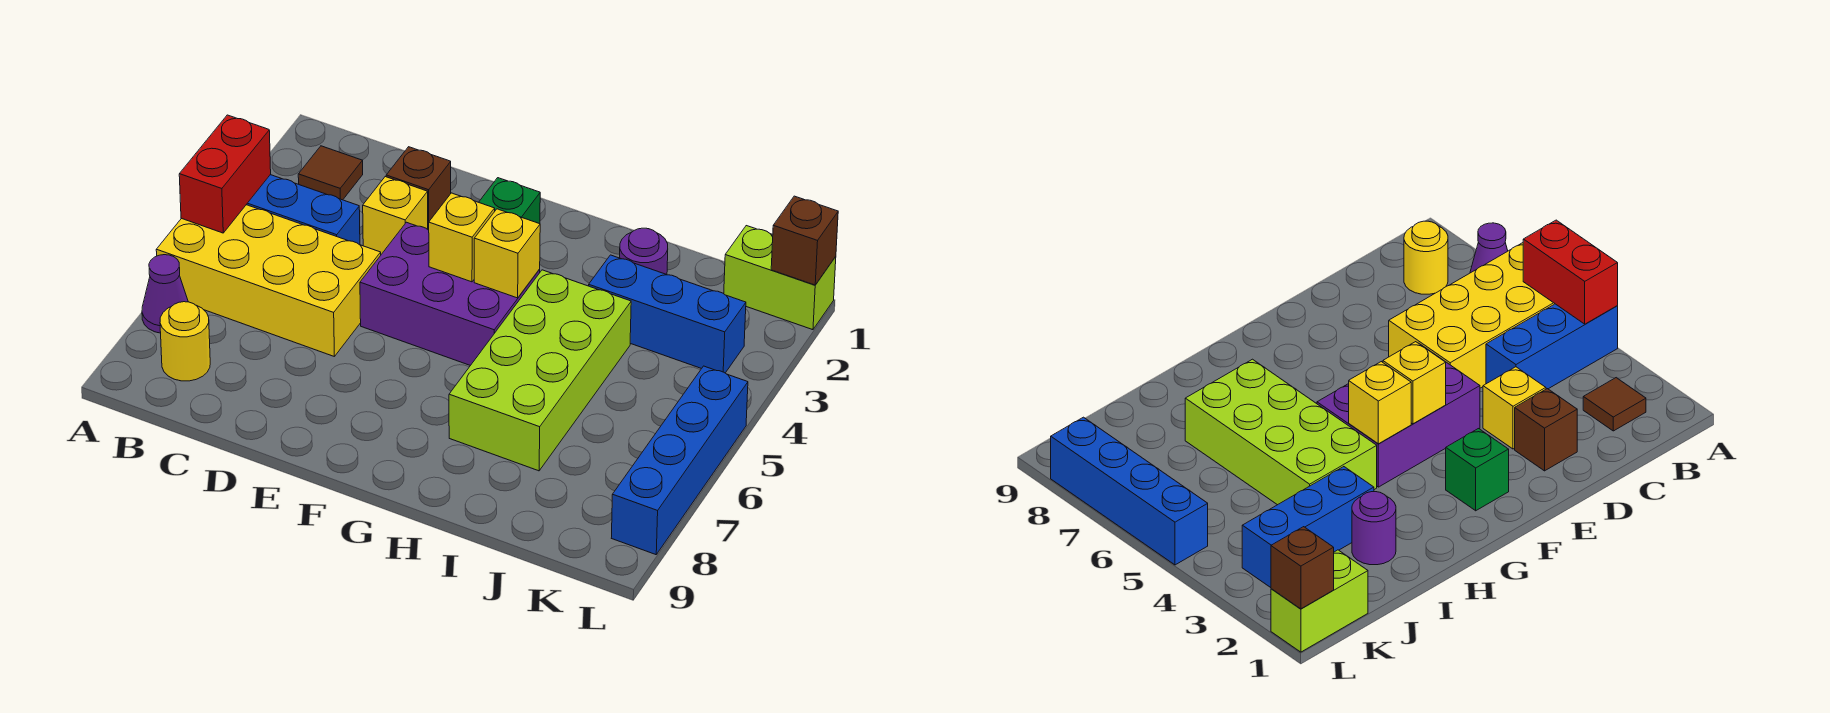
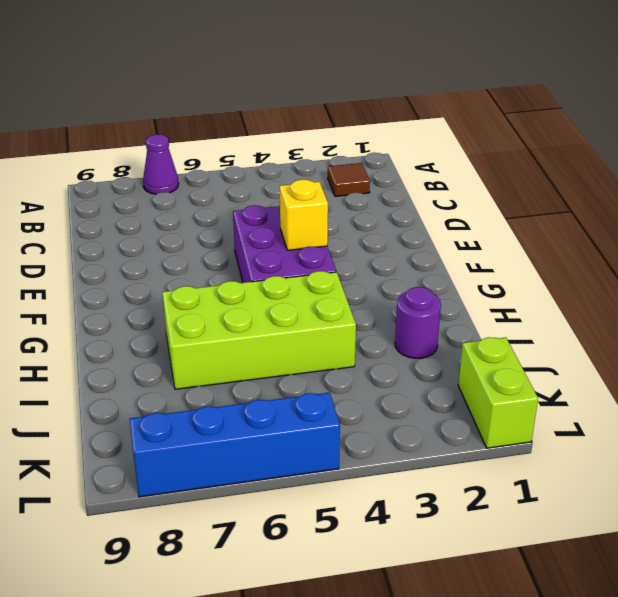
none -> blue 1x3 brick [246,175,360,245]
none -> yellow 2x4 brick [156,205,381,357]
none -> yellow 1x1 round brick [160,302,210,381]

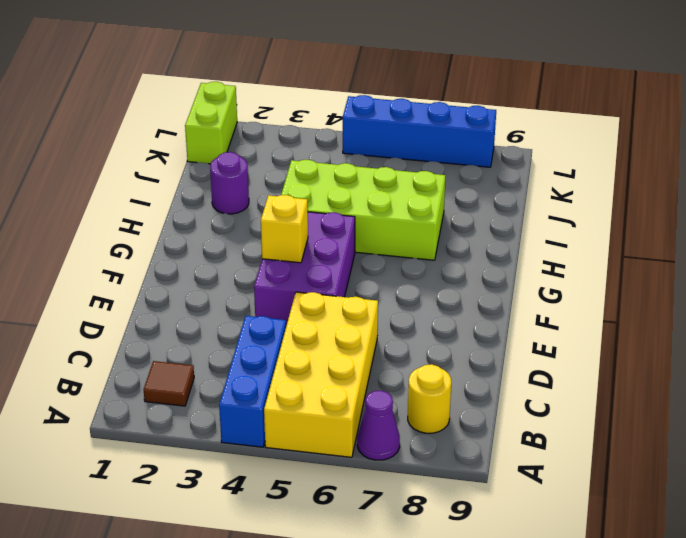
none -> brown 1x1 brick [386,147,451,230]
none -> yellow 1x1 brick [363,177,428,254]
none -> green 1x1 brick [479,178,540,224]

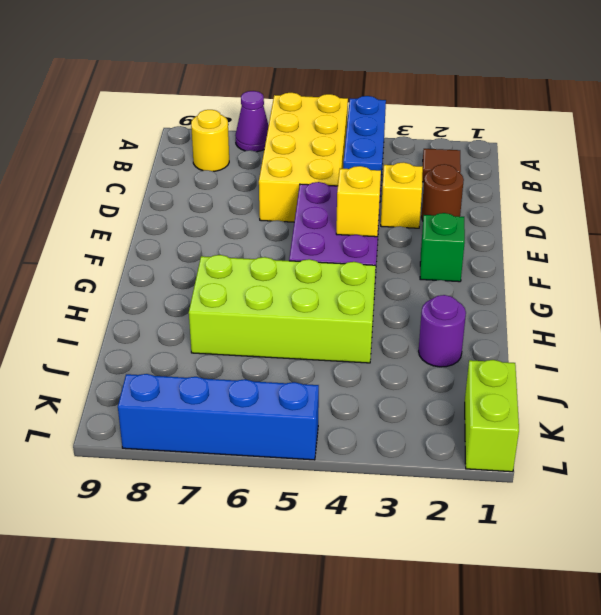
brown 1x1 round brick [422,164,464,221] -> brown 1x1 brick [386,147,451,230]
none -> blue 1x3 brick [589,255,746,373]
none -> red 1x2 brick [179,115,271,233]
none -> yellow 1x1 brick [474,209,540,298]

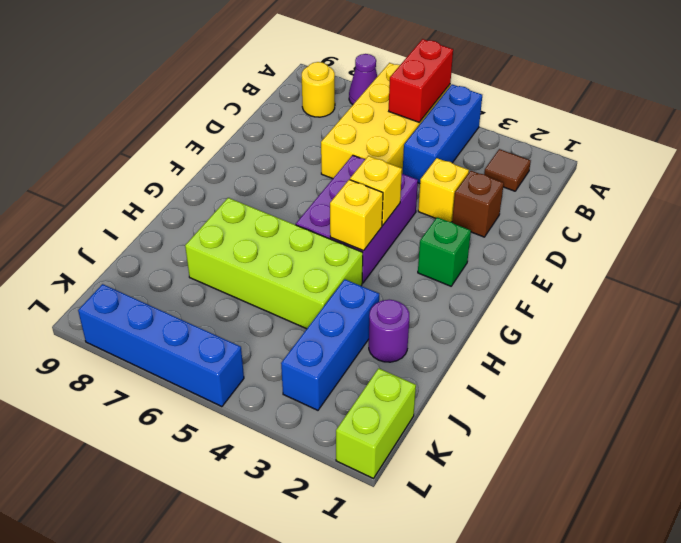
red 1x2 brick [389,39,453,122] -> red 1x2 brick turned to [179,115,271,233]
none -> brown 1x1 brick [771,196,838,285]

